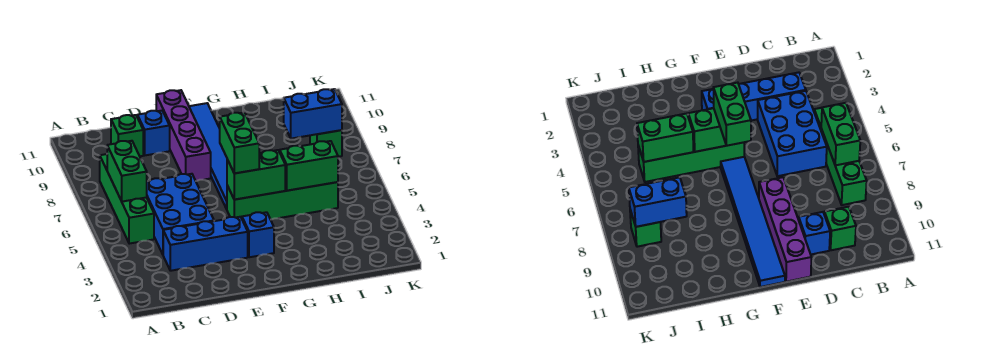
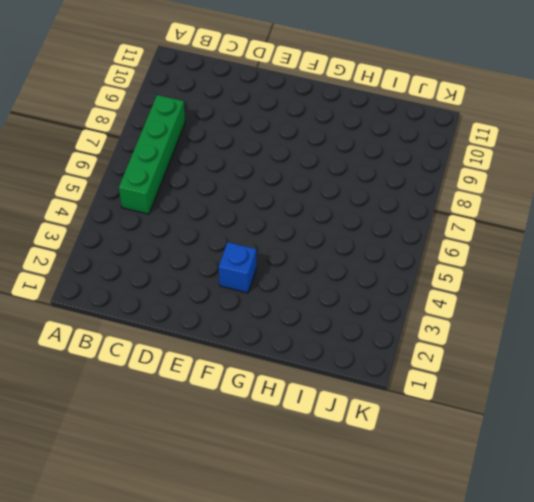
none -> blue 1x3 brick [163,217,248,271]
none -> blue 2x3 brick [147,174,214,254]
none -> green 1x1 brick [111,115,143,156]

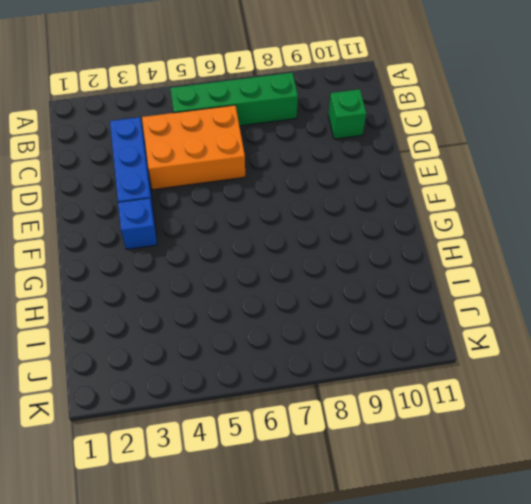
orange 2x3 brick [142,105,245,190] -> blue 2x3 brick [147,174,214,254]
none -> blue 1x1 brick [137,111,170,155]
none -> purple 1x4 brick [156,90,211,181]
none -> green 1x4 brick [227,182,338,220]

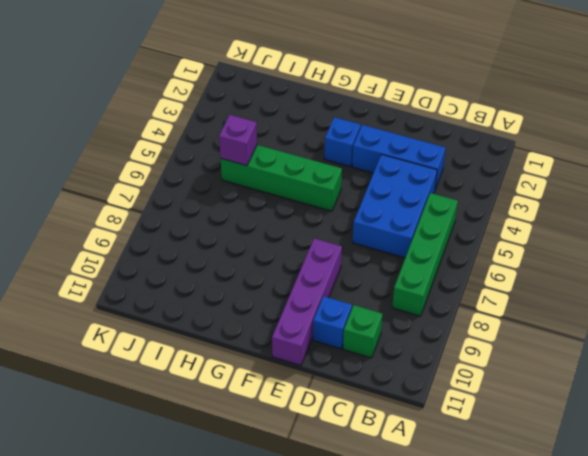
purple 1x1 brick [219,115,257,166] -> green 1x2 brick [280,141,338,191]
none -> blue 1x6 tile [189,103,227,209]
none -> green 1x1 brick [310,130,342,157]
none -> green 1x2 brick [107,141,147,202]

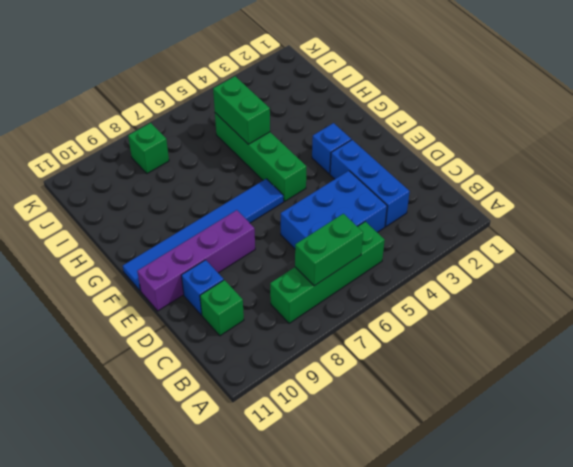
none -> green 1x2 brick [227,150,285,200]
none -> blue 1x2 brick [284,89,342,139]
none -> green 1x2 brick [220,113,259,173]

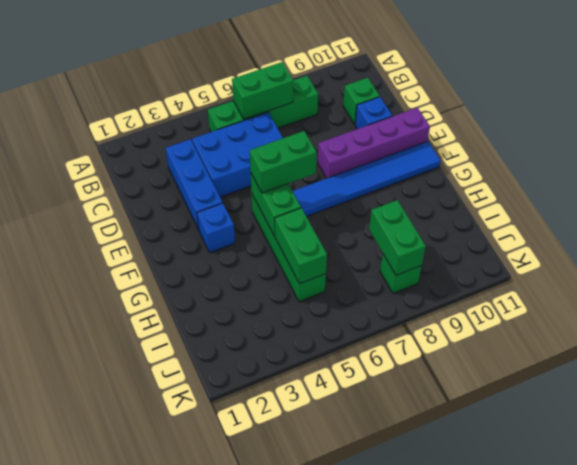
green 1x2 brick [369,200,426,275] -> blue 1x2 brick [284,89,342,139]

